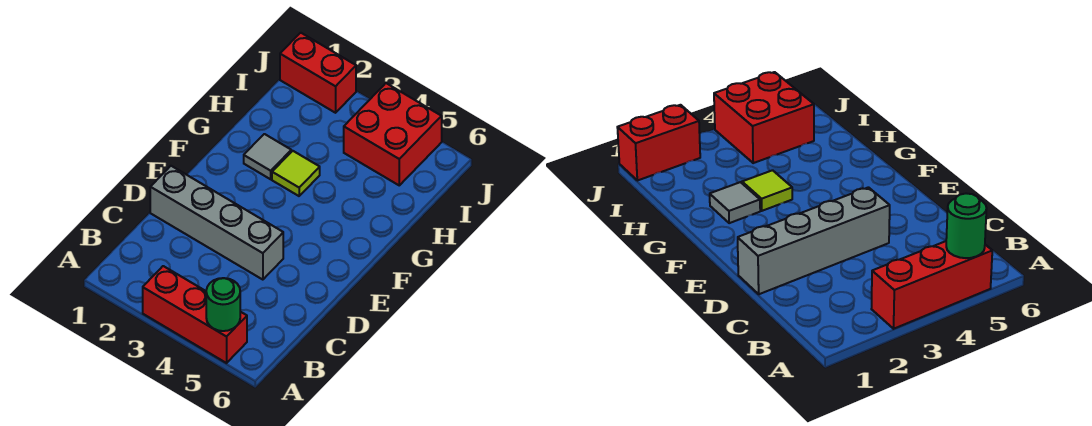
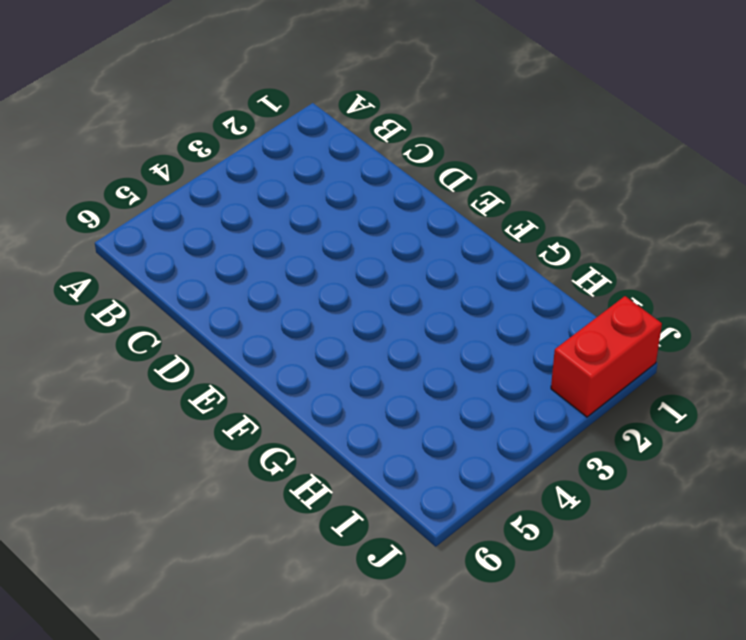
none -> red 1x3 brick [143,266,247,363]
none -> grey 1x4 brick [150,166,283,280]

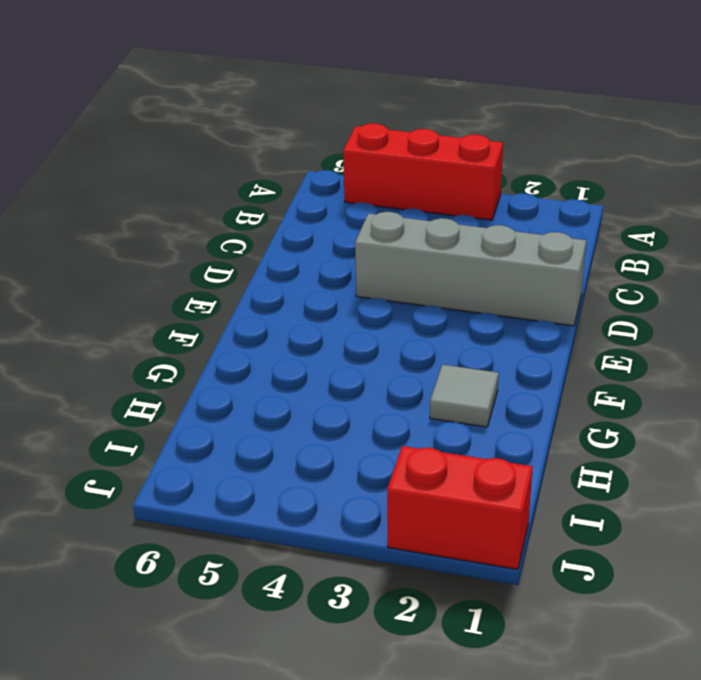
none -> lime 1x1 tile [272,151,320,196]
none -> red 2x2 brick [344,83,442,185]

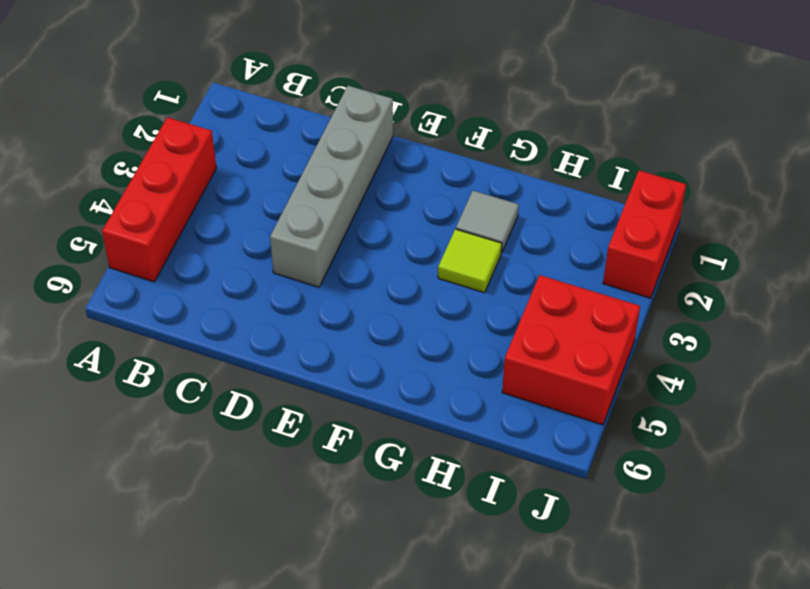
none -> green 1x1 round brick [206,278,240,331]

